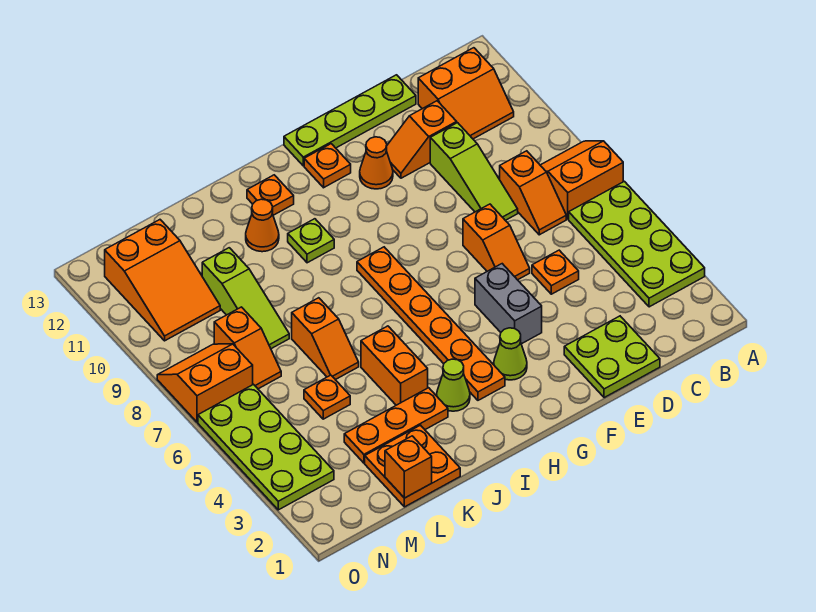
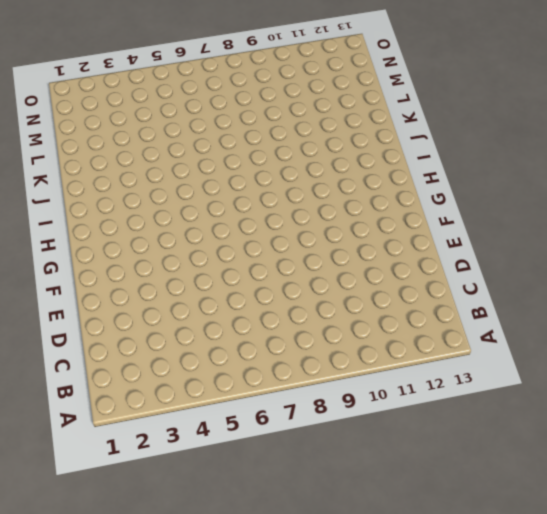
none -> lime 2x4 plate [569,181,705,307]
none -> orange 2x2 slope [540,141,623,219]
none -> orange 2x2 slope [418,48,514,139]
none -> orange 1x2 slope [500,151,566,235]

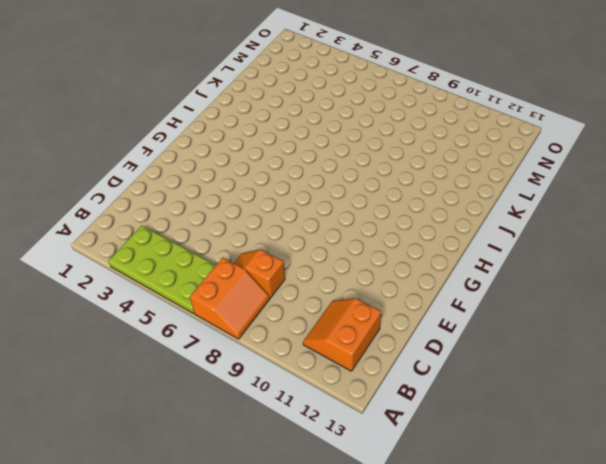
none -> lime 2x2 plate [564,316,660,398]
none -> orange 1x1 plate [532,250,579,294]
none -> lime 1x3 slope [430,123,518,220]
none -> orange 1x2 slope [386,101,457,178]

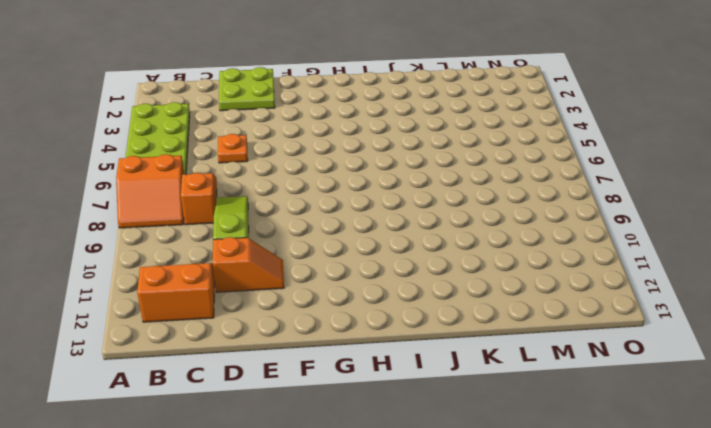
none -> lime 1x4 plate [284,75,416,166]
none -> orange 1x2 slope [463,204,530,280]
none -> grey 1x2 brick [475,264,542,344]
none -> orange 1x1 cone [360,137,393,189]

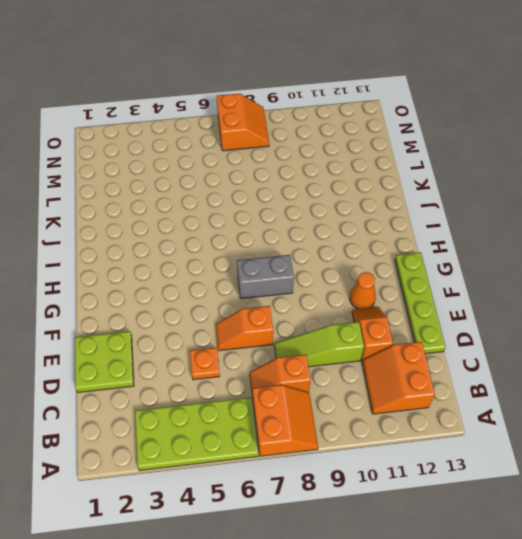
grey 1x2 brick [237,255,294,299] -> grey 1x2 brick moved to [475,264,542,344]
none -> lime 1x1 cone [494,328,527,380]
none -> orange 1x1 plate [304,144,351,188]
none -> orange 1x6 plate [357,247,505,400]
none -> lime 1x1 cone [437,359,470,411]

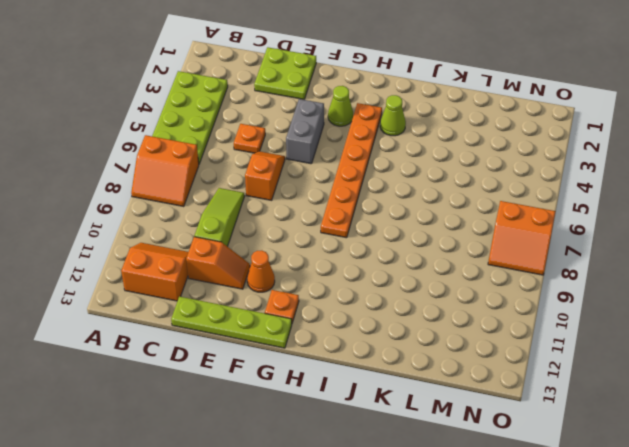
none -> orange 1x2 slope [500,151,566,235]
none -> lime 1x1 plate [288,219,334,263]
none -> orange 1x1 plate [247,175,294,215]
none -> orange 1x3 plate [344,388,448,463]

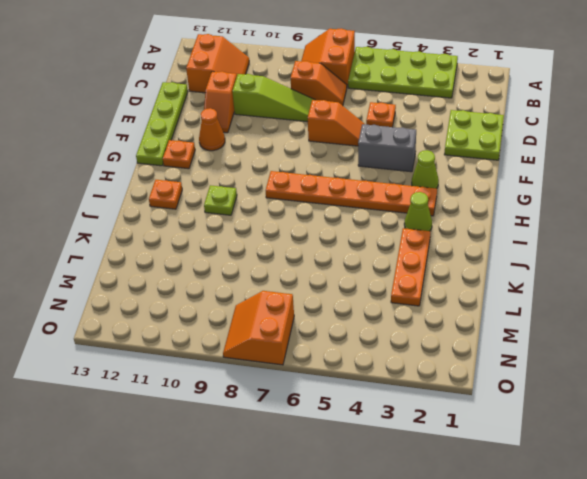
none -> orange 1x2 brick [361,326,428,405]
none -> orange 1x1 cone [246,199,279,252]
none -> orange 2x2 plate [365,425,460,507]
none -> orange 1x2 slope [292,298,359,380]

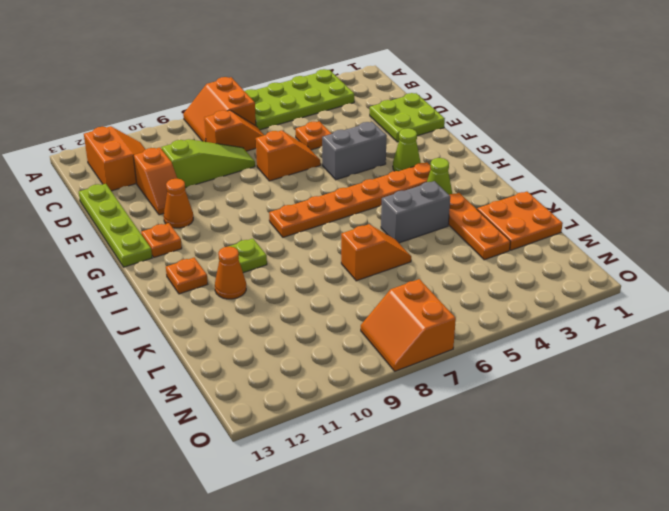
grey 1x2 brick [381,181,450,243] -> orange 1x2 brick [361,326,428,405]
none -> orange 1x1 plate [304,375,350,419]
none -> lime 1x3 slope [202,248,289,349]
none -> orange 1x2 slope [214,307,281,389]
none -> orange 2x3 slope [105,220,220,341]

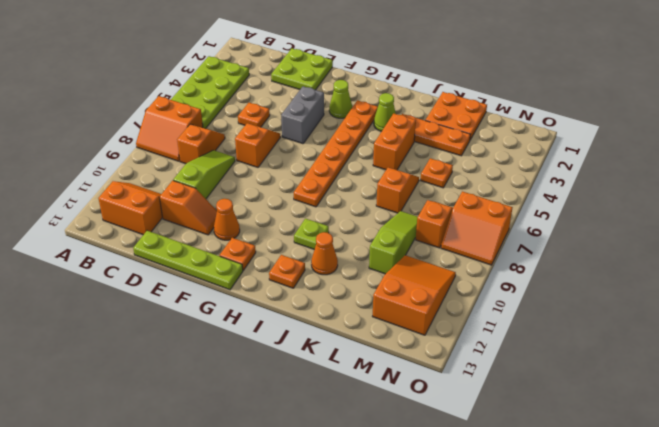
none -> lime 2x4 plate [198,384,334,510]
none -> orange 1x1 brick [385,436,432,498]

